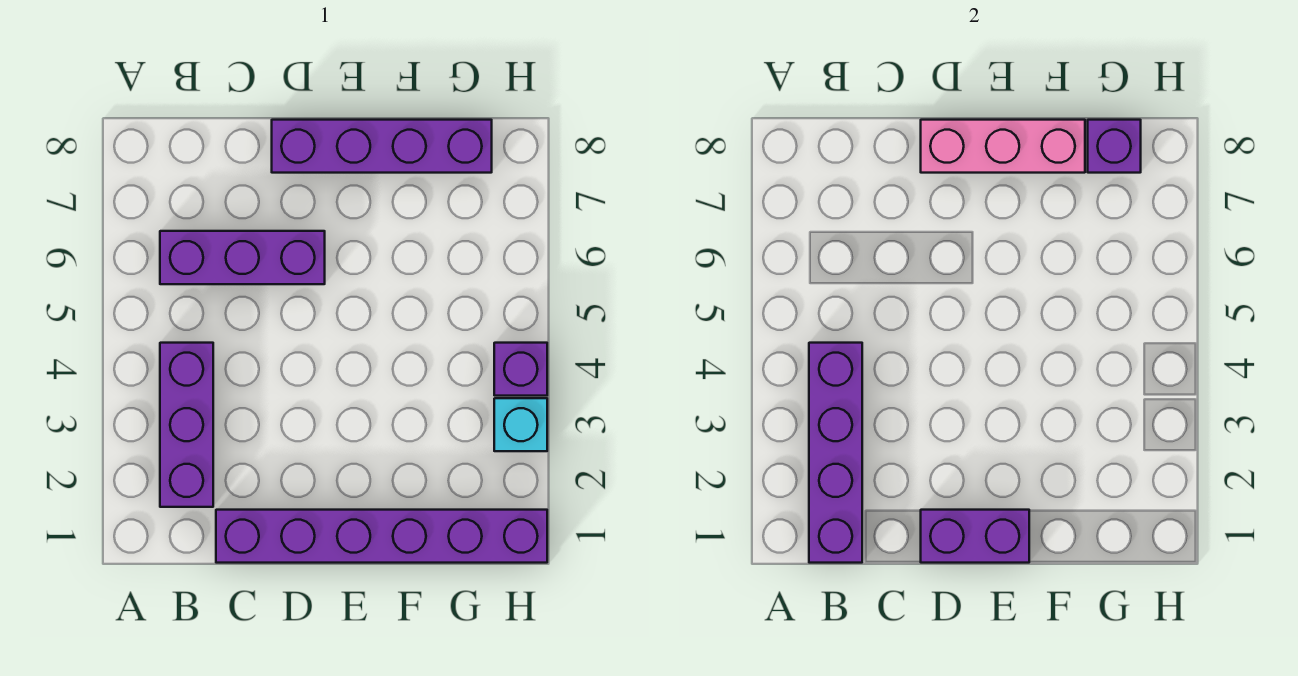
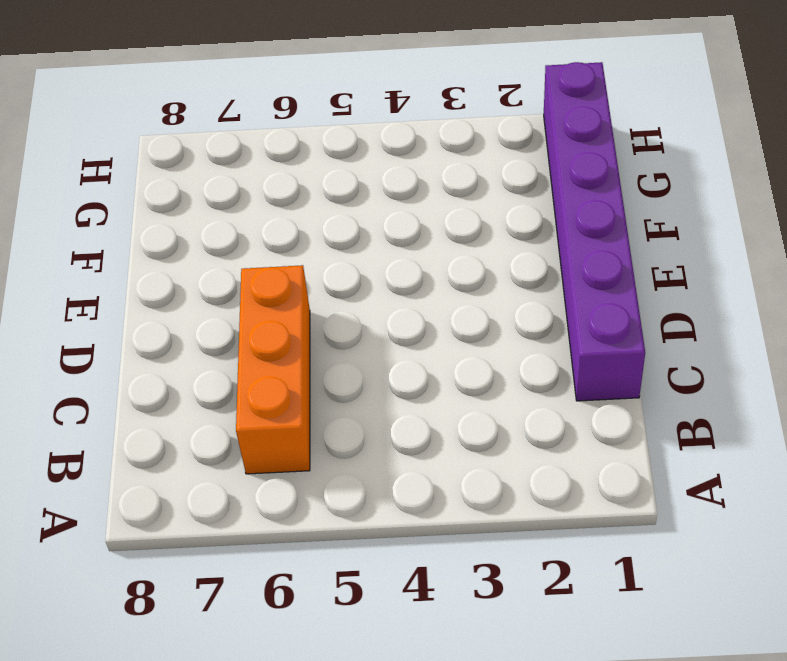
orange 1x3 brick [236,265,310,474] -> purple 1x3 brick [160,231,325,284]
none -> purple 1x3 brick [160,343,213,507]
none -> purple 1x4 brick [272,120,492,173]

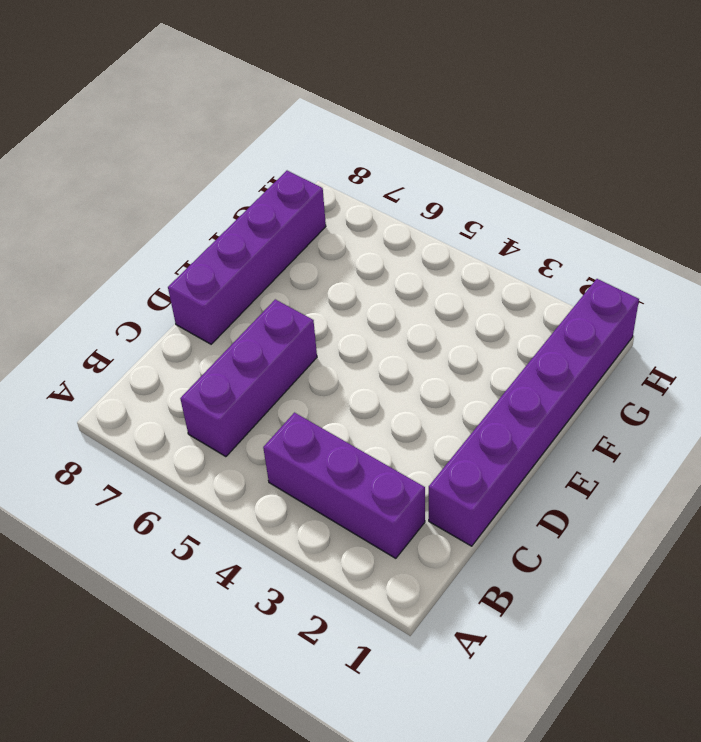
none -> cyan 1x1 brick [494,398,547,451]
none -> purple 1x1 brick [494,343,547,396]

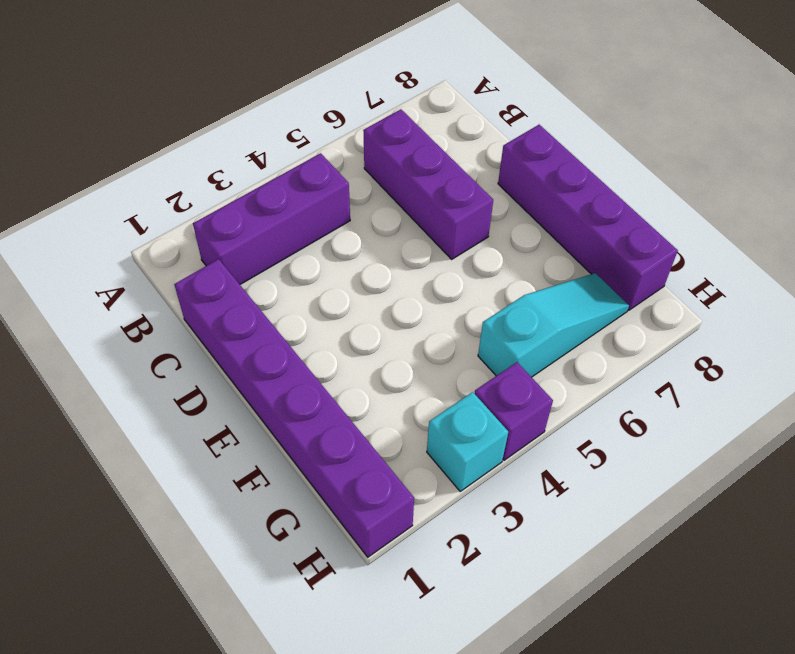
cyan 1x3 slope [478,273,629,377] -> none
none -> purple 1x4 brick [809,343,862,563]
none -> purple 1x2 brick [921,510,1029,563]

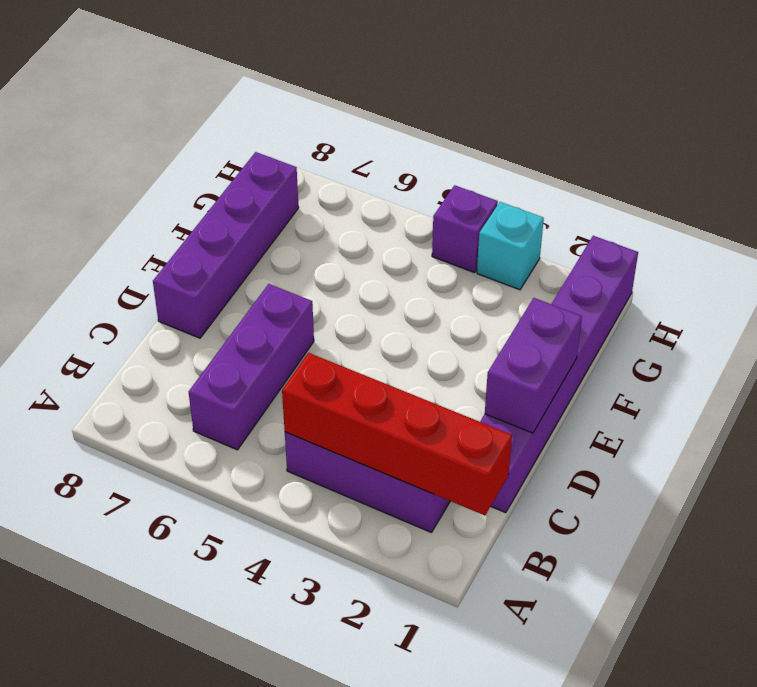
red 1x4 brick [282,353,512,515] -> purple 1x4 brick [809,343,862,563]
none -> pink 1x3 brick [921,120,1085,173]
none -> purple 1x1 brick [1088,120,1141,173]

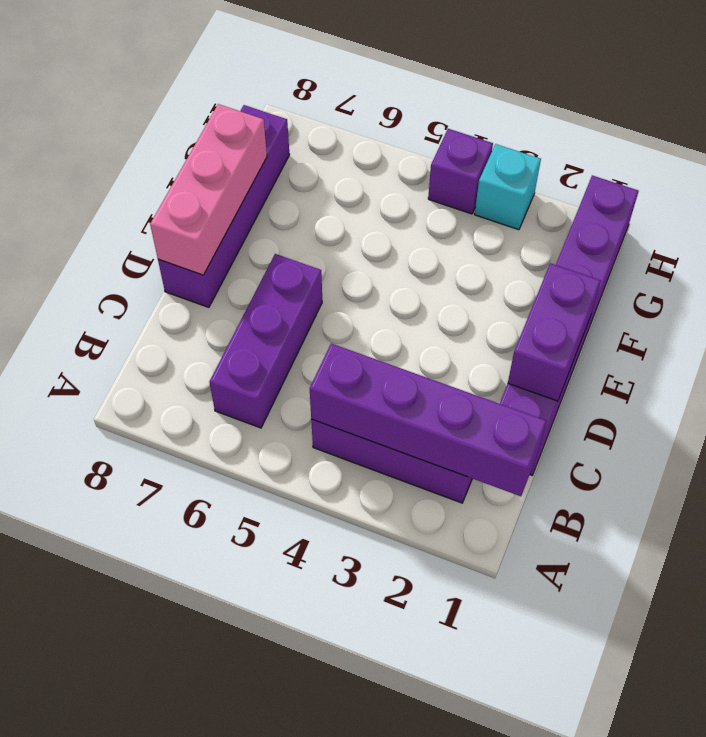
none -> purple 1x1 brick [1088,120,1141,173]

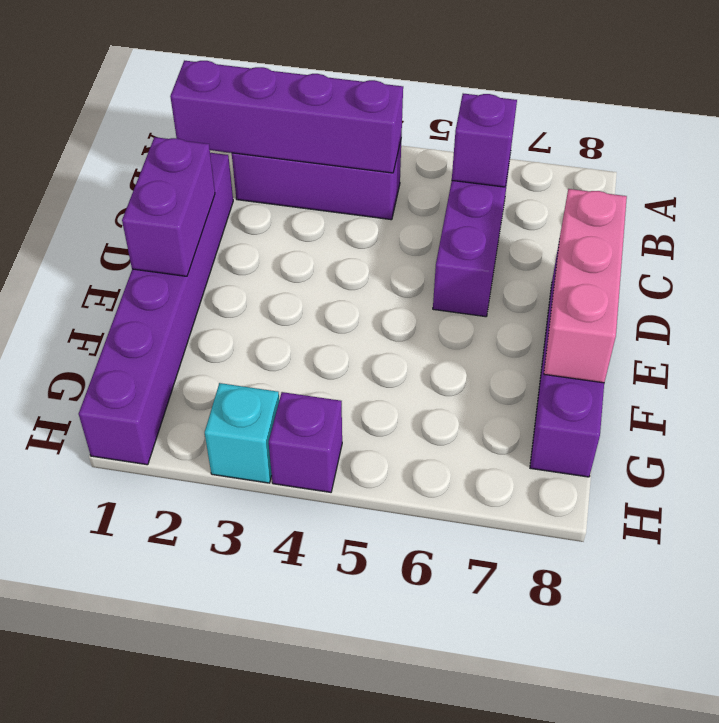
purple 1x1 brick [452,94,517,187] -> purple 1x1 brick moved to [1088,120,1141,173]

